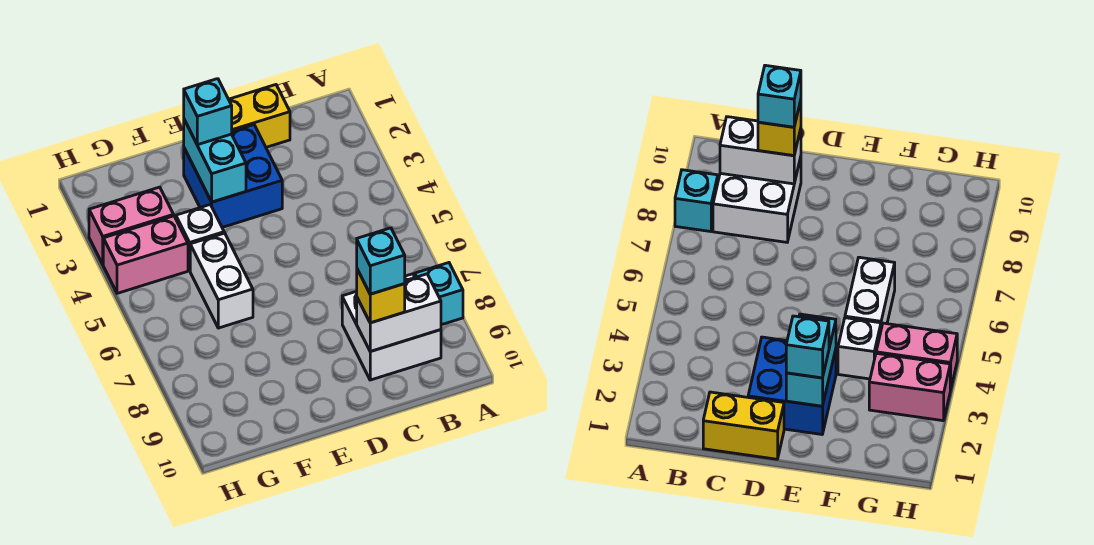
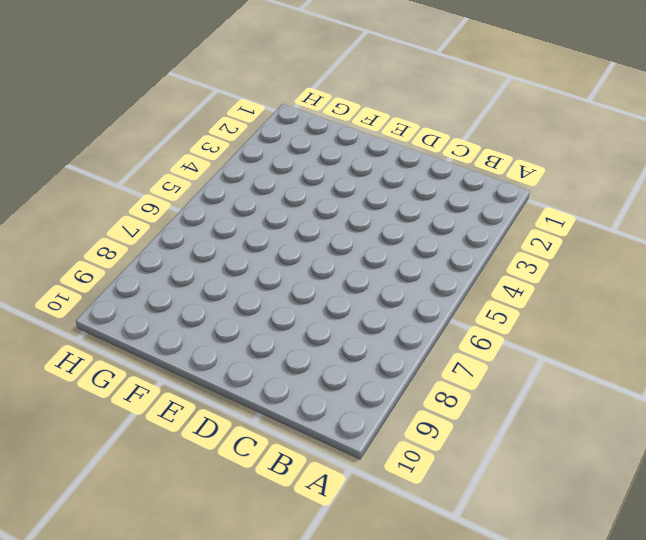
none -> cyan 1x1 brick [415,263,463,325]
none -> white 2x2 brick [342,274,441,380]
none -> yellow 1x2 brick [229,85,290,147]

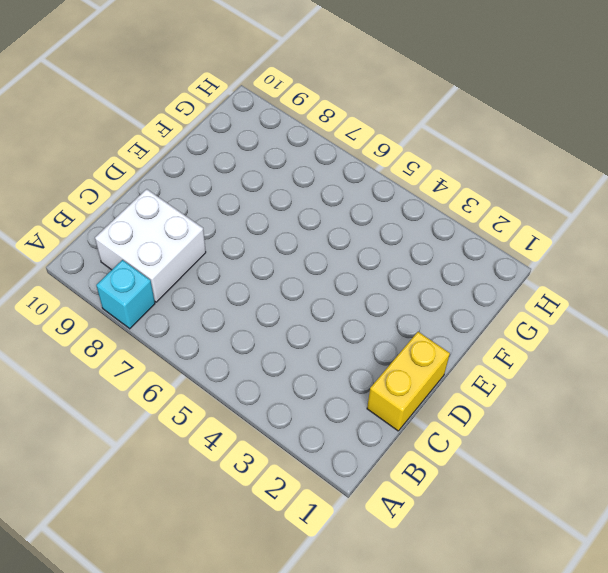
none -> blue 2x2 brick [184,125,282,227]
none -> white 1x1 brick [176,205,224,270]
none -> white 1x2 brick [190,233,253,328]

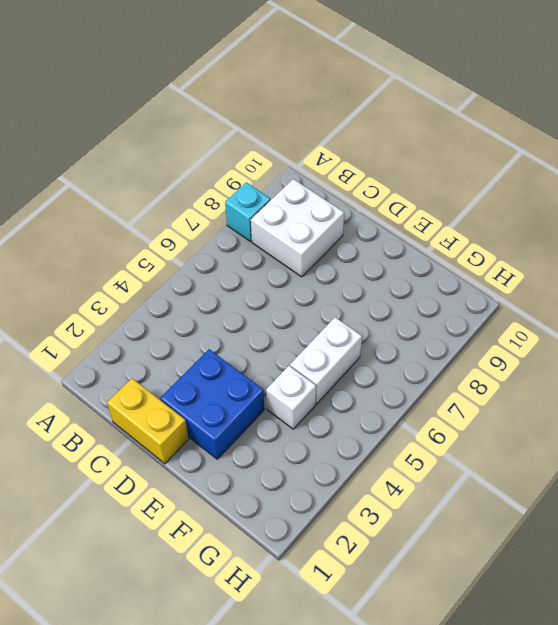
none -> pink 1x2 brick [89,187,174,264]
none -> pink 1x2 brick [103,216,188,293]
none -> white 1x2 brick [357,274,441,351]

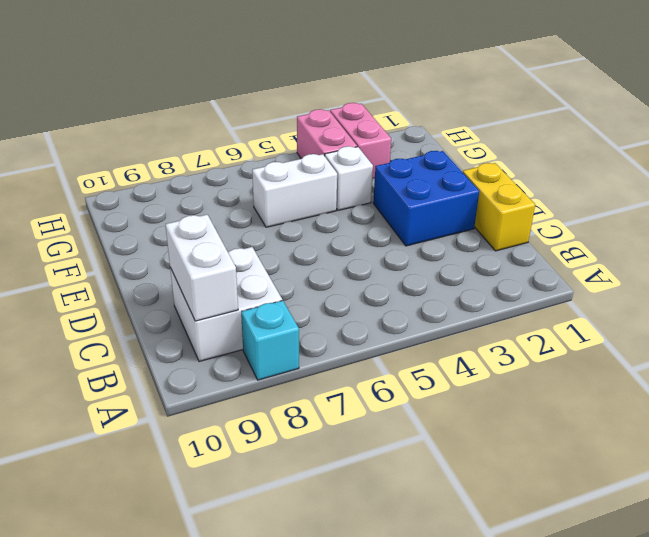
none -> cyan 1x2 brick [184,120,246,202]
none -> yellow 1x1 brick [357,269,405,323]
none -> cyan 1x1 brick [184,79,232,145]

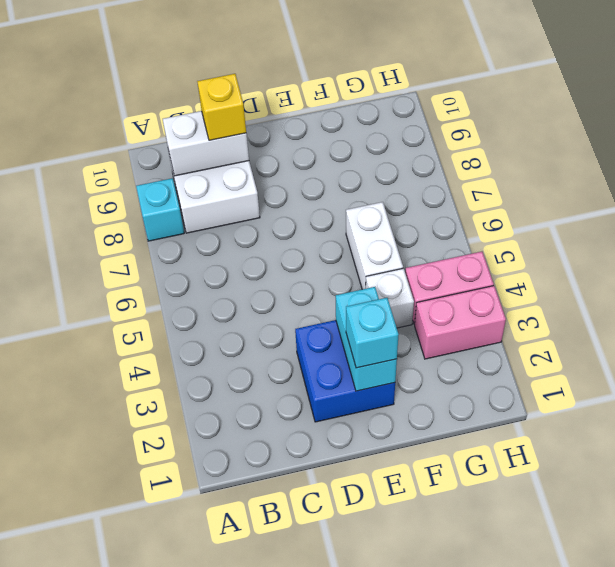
none -> yellow 1x2 brick [229,85,290,147]
none -> cyan 1x1 brick [357,228,405,294]

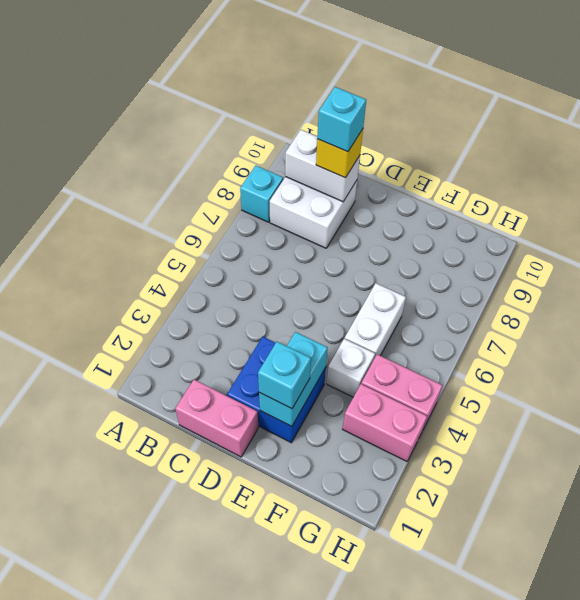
pink 1x2 brick [175,379,258,457] -> yellow 1x2 brick [229,85,290,147]

